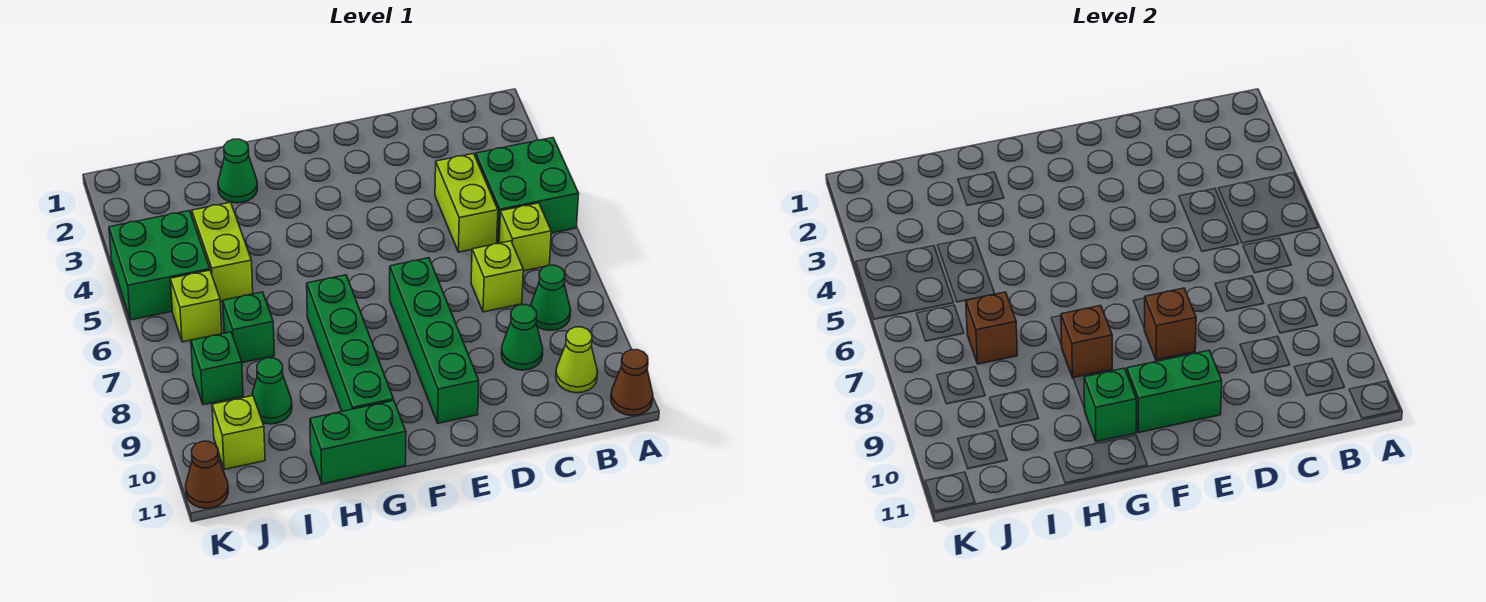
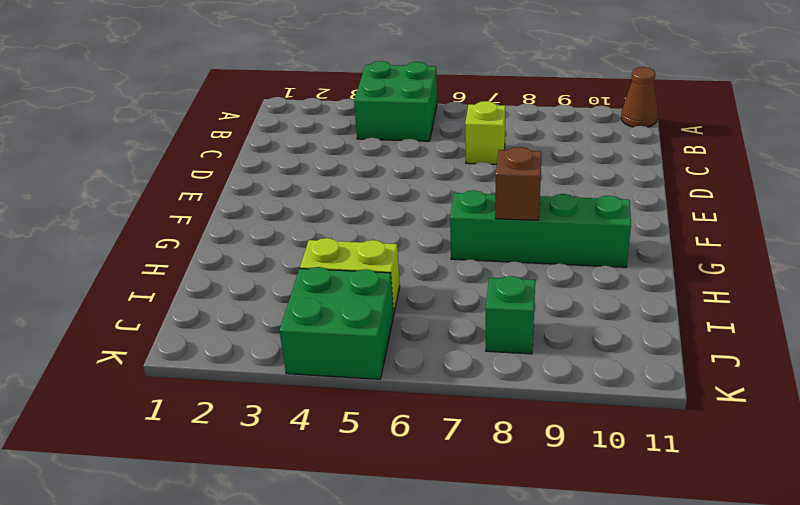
none -> lime 1x1 brick [499,203,551,271]
none -> green 1x1 cone [531,265,571,330]
none -> lime 1x1 cone [556,327,598,393]

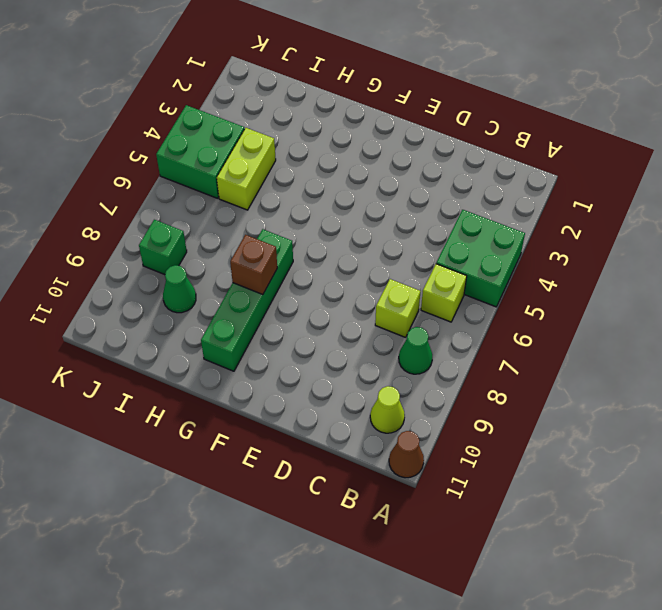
none -> lime 1x2 brick [435,153,498,252]
none -> green 1x1 cone [501,305,543,370]
none -> green 1x4 brick [390,258,479,423]

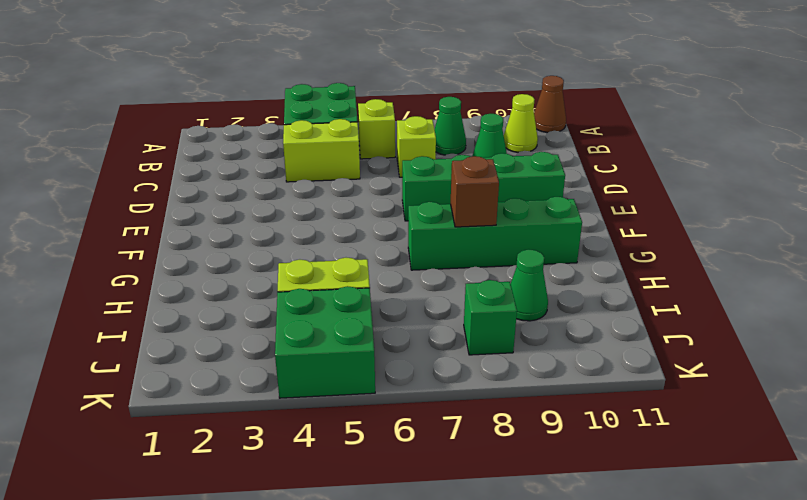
none -> green 1x2 brick [310,400,406,484]
none -> green 1x1 cone [218,139,258,203]
none -> green 1x1 brick [223,292,274,363]

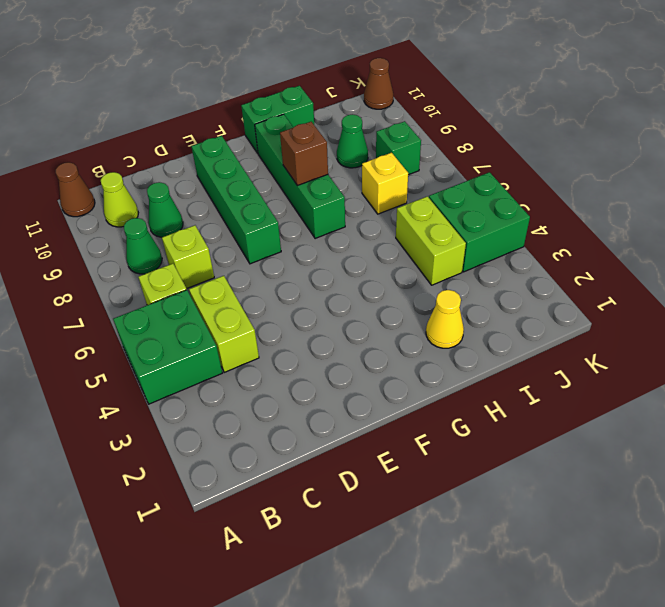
yellow 1x1 cone [426,290,464,348] -> green 1x1 cone [218,139,258,203]
yellow 1x1 brick [362,153,408,214] -> green 1x1 brick [223,292,274,363]
none -> lime 1x1 brick [170,270,222,342]
none -> lime 1x1 brick [212,396,265,470]
none -> brown 1x1 brick [1144,288,1196,360]

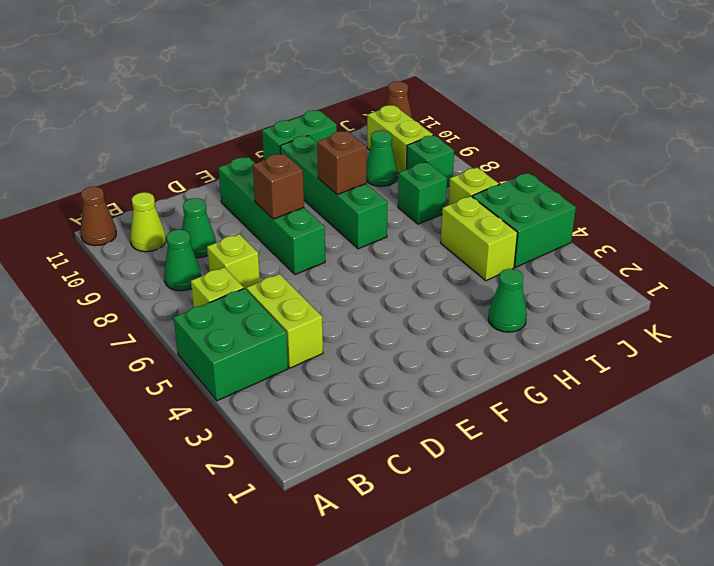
lime 1x2 brick [367,105,433,174] -> lime 1x1 brick [212,396,265,470]
none -> green 1x2 brick [1127,350,1222,433]
none -> green 1x1 brick [1084,368,1136,442]
none -> brown 1x1 brick [966,292,1017,364]

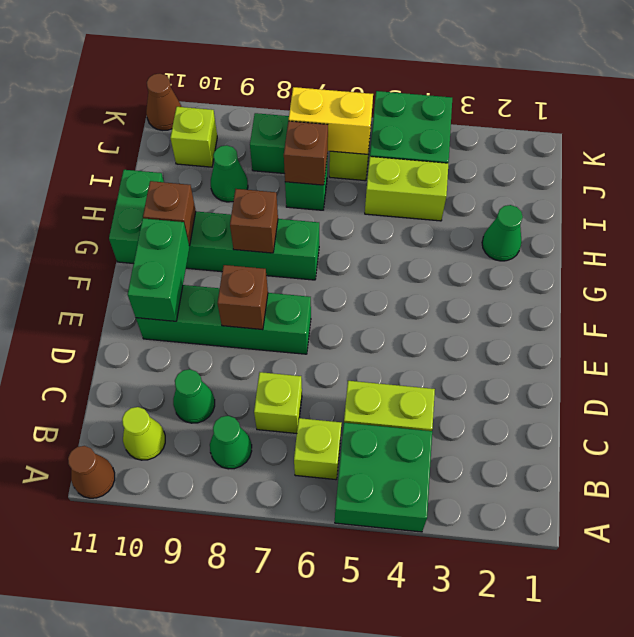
brown 1x1 brick [143,181,196,246] -> green 1x1 brick [1084,368,1136,442]
yellow 1x2 brick [289,87,373,154] -> none

